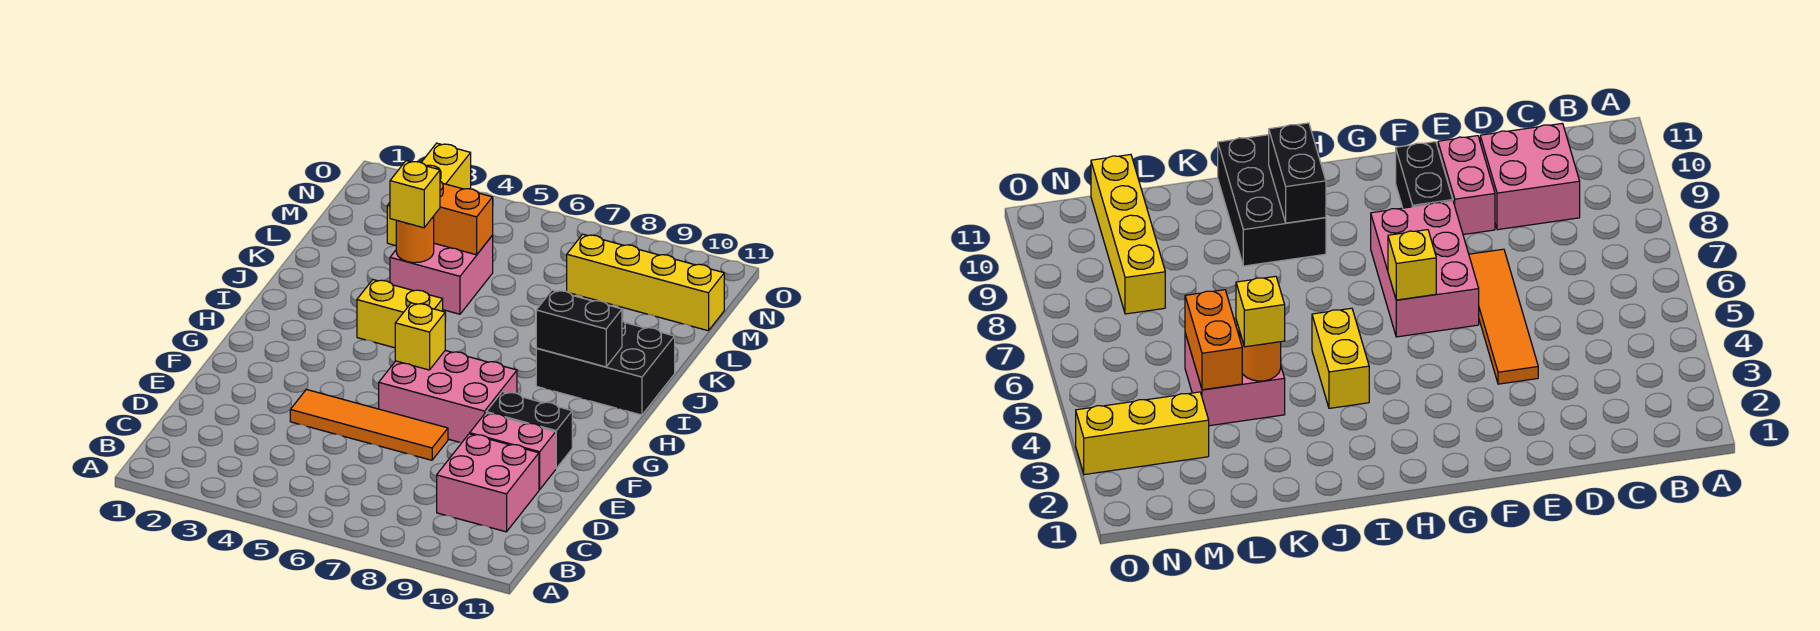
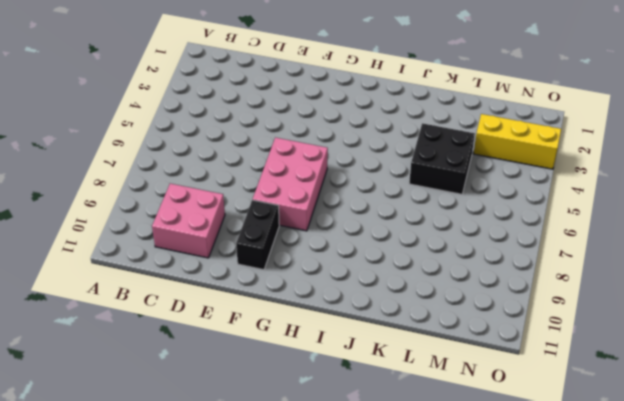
black 2x2 brick [409,123,475,194] -> pink 2x2 brick [390,236,493,314]
none -> orange 1x4 tile [290,389,448,460]
none -> pink 1x2 brick [470,413,556,490]
none -> yellow 1x2 brick [357,280,443,348]

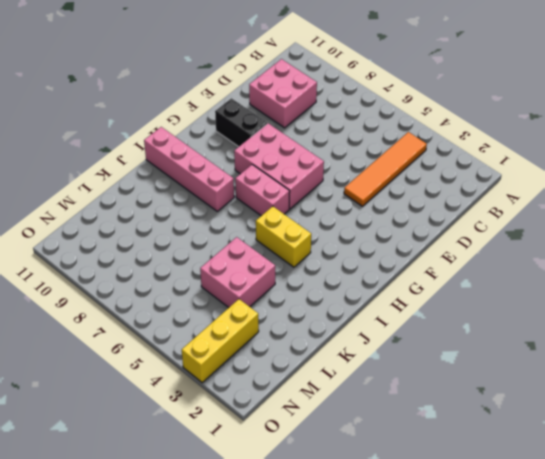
orange 1x4 tile [344,132,427,206] -> orange 1x4 tile turned to [290,389,448,460]
pink 1x2 brick [235,165,290,216] -> pink 1x2 brick moved to [470,413,556,490]
pink 1x4 brick [144,127,234,211] -> black 2x3 brick [536,320,675,415]
none -> yellow 1x4 brick [567,234,724,331]
none -> yellow 1x1 brick [395,303,445,370]
none -> black 1x2 brick [536,290,622,367]

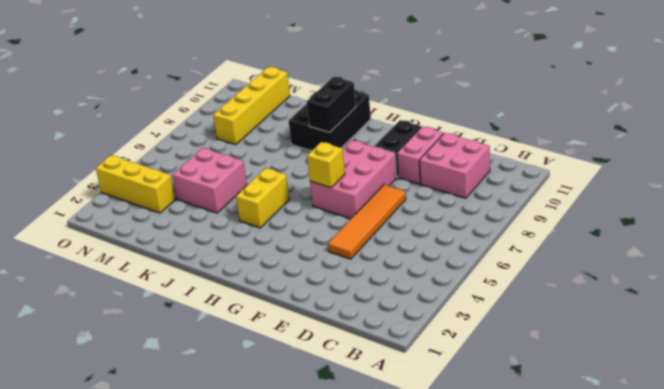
none -> orange 1x1 round brick [396,216,434,263]
none -> orange 1x2 brick [434,181,493,255]
none -> yellow 1x1 brick [390,161,440,228]

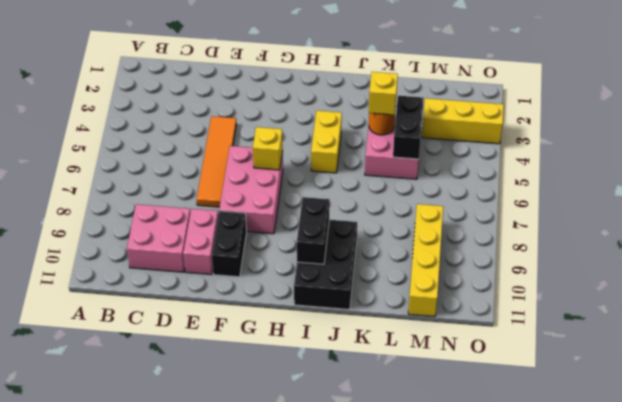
black 1x2 brick [393,96,424,159] -> orange 1x2 brick [434,181,493,255]

